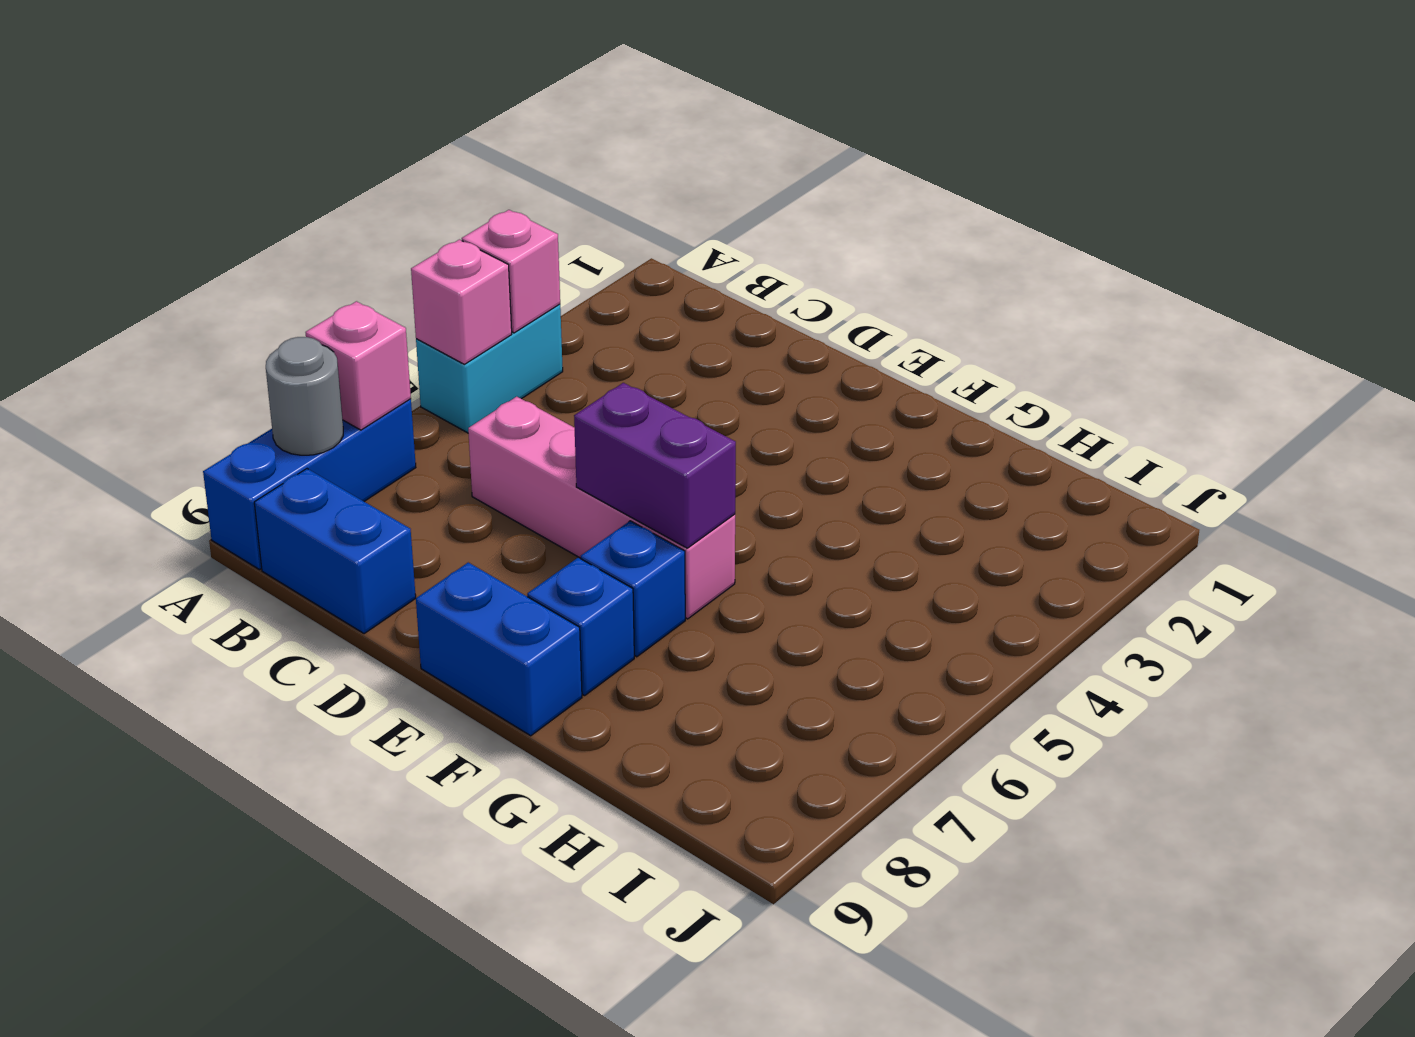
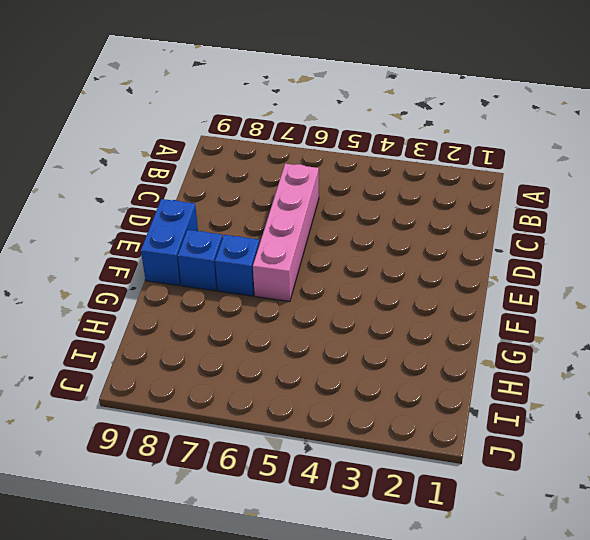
none -> cyan 1x2 brick [416,304,563,433]
none -> blue 1x3 brick [203,399,416,570]
none -> blue 1x2 brick [254,469,416,634]

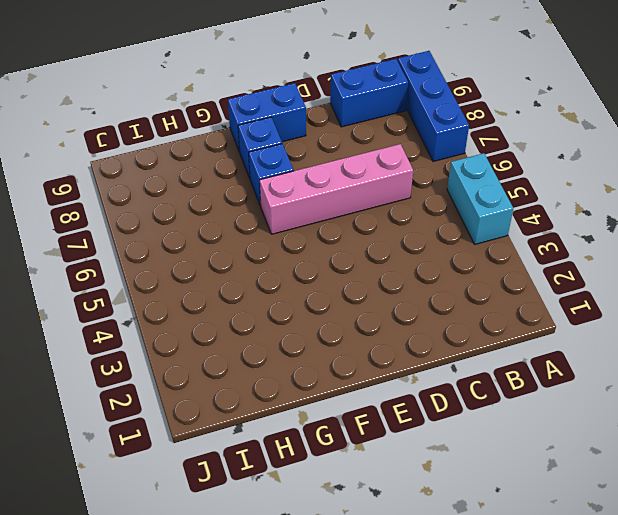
none -> pink 1x1 brick [462,210,560,333]
none -> pink 1x1 brick [411,239,512,364]
none -> pink 1x1 brick [306,301,411,430]

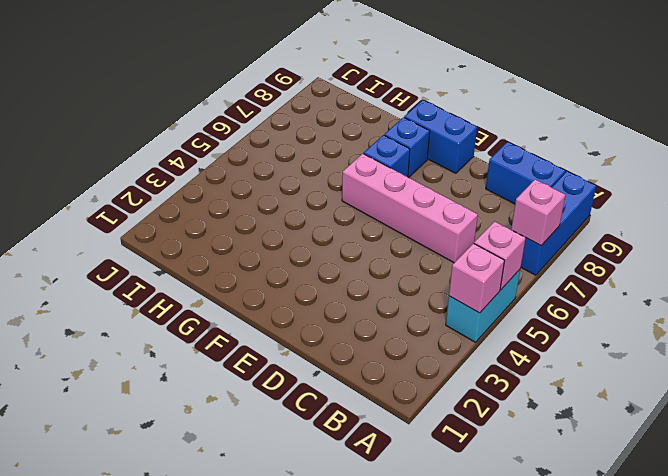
none -> grey 1x1 round brick [266,337,343,455]
none -> purple 1x2 brick [574,383,736,548]

